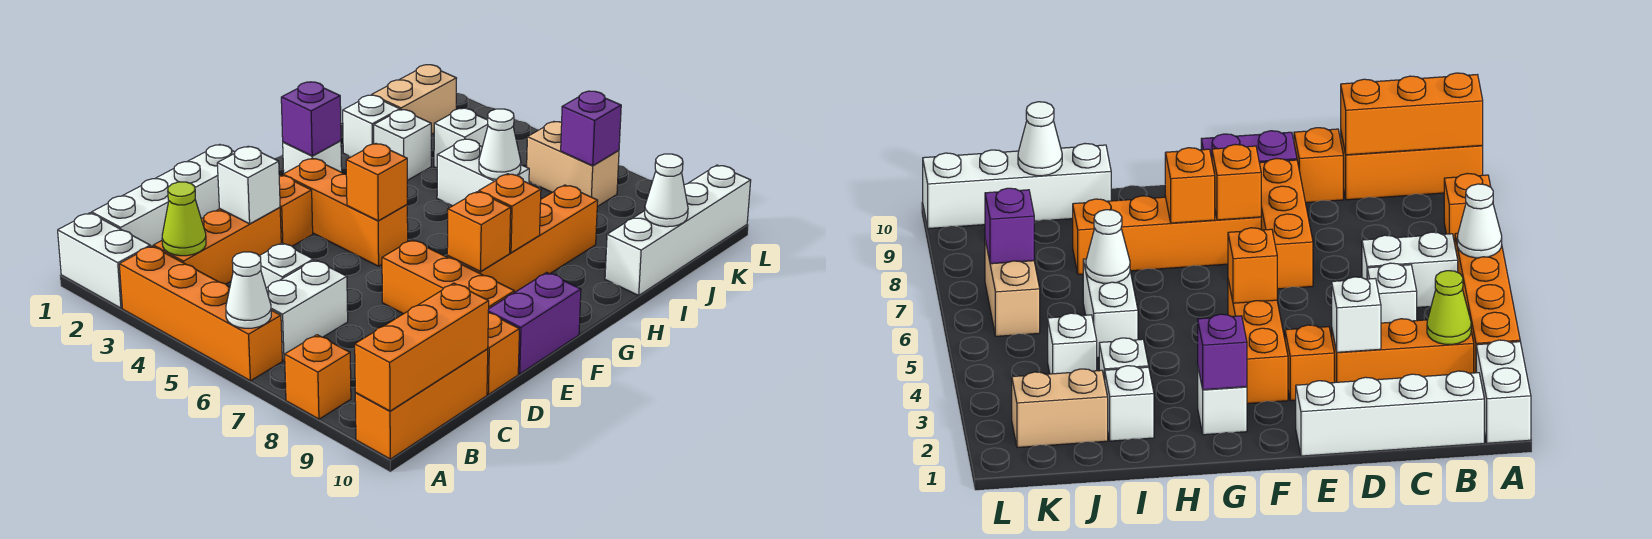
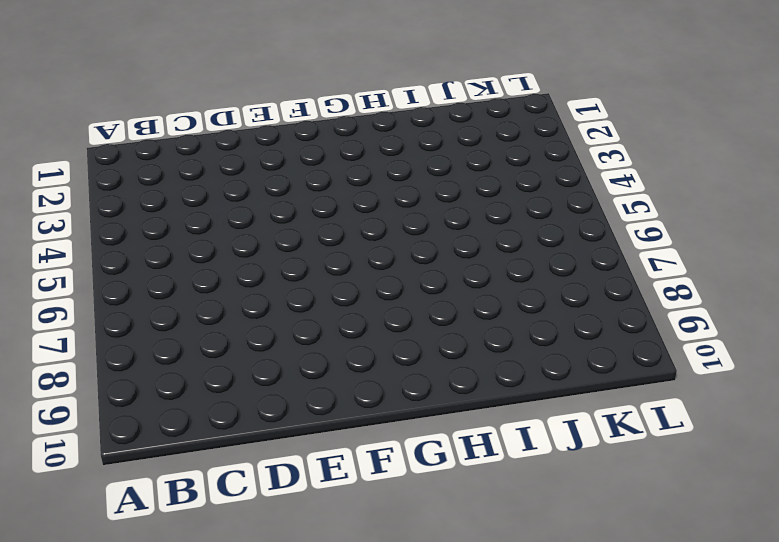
none -> white 1x2 brick [58,213,150,308]
none -> orange 1x4 brick [119,246,282,381]
none -> orange 1x1 brick [285,335,351,419]
none -> orange 1x3 brick [355,349,488,459]

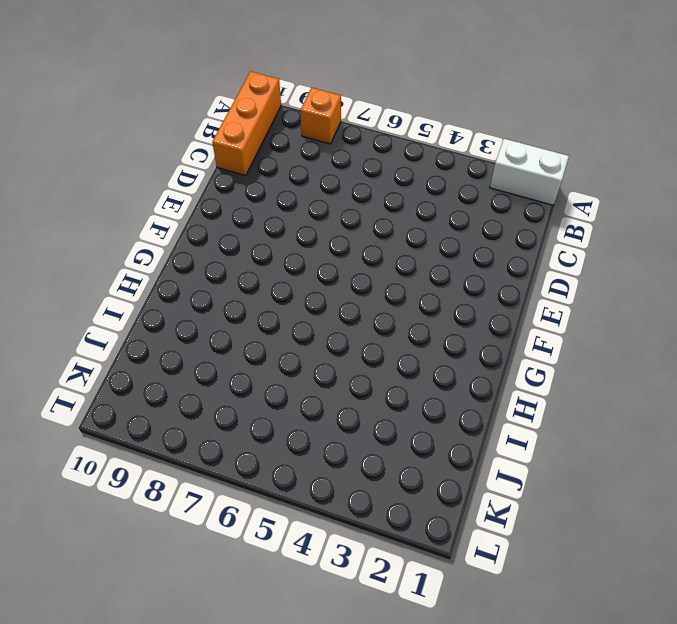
none -> orange 1x4 brick [119,246,282,381]
none -> white 1x4 brick [92,144,235,246]
none -> orange 1x3 brick [153,207,281,284]
none -> white 1x2 brick [266,260,348,360]

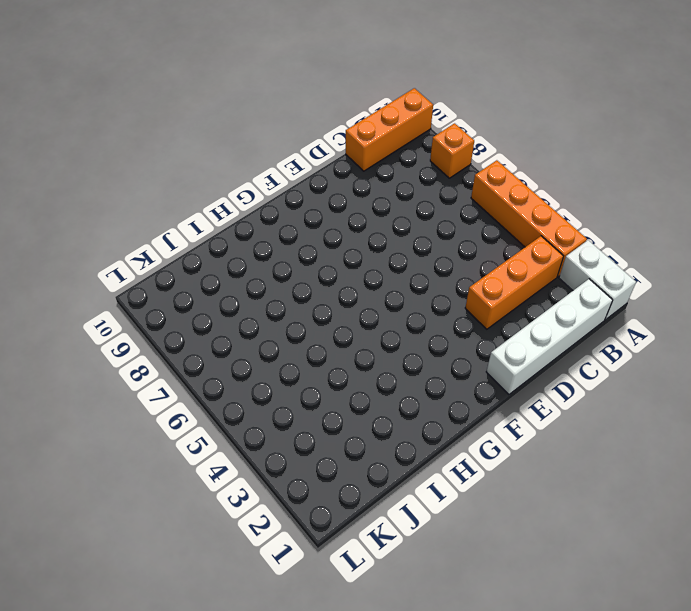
none -> white 1x2 brick [266,260,348,360]
none -> white 1x1 brick [260,243,313,288]
none -> orange 1x1 brick [487,313,519,395]
none -> orange 1x1 brick [279,175,313,246]

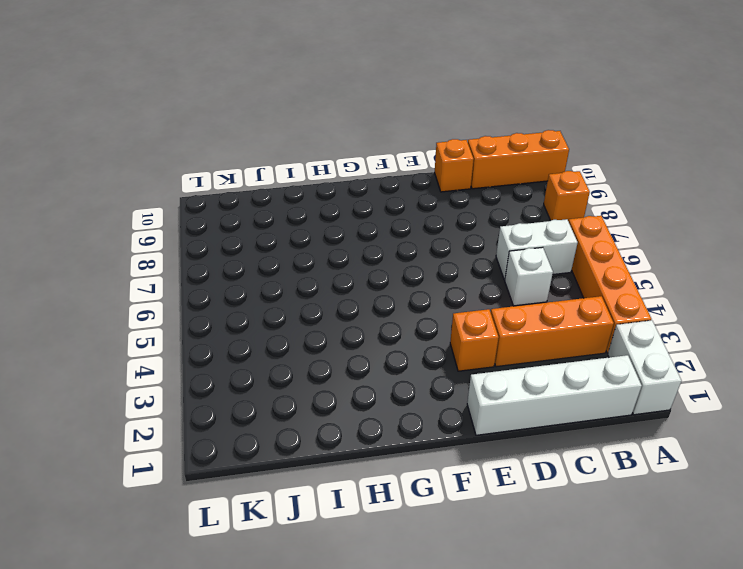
none -> orange 1x3 brick [382,240,514,314]
none -> purple 1x2 brick [488,272,581,374]
none -> orange 1x3 brick [283,158,408,266]
none -> orange 1x4 brick [447,185,598,292]

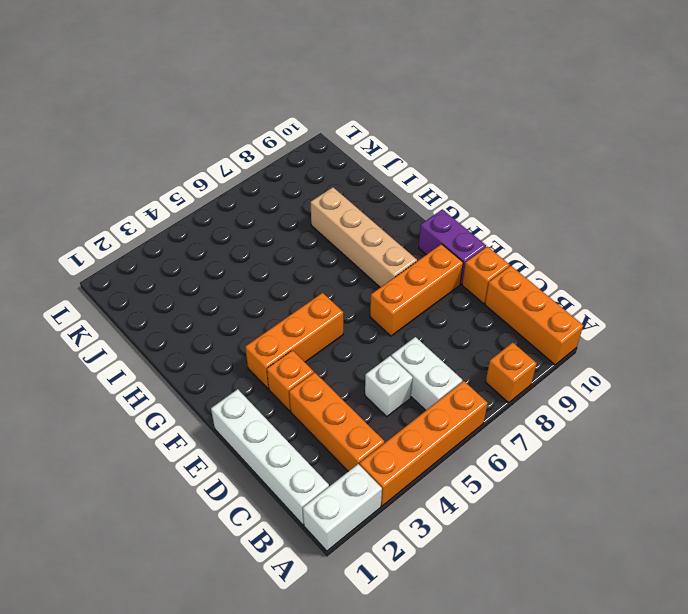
tan 1x4 brick [310,187,417,287] -> orange 1x4 brick [447,185,598,292]
none -> white 1x1 brick [283,141,342,173]
none -> white 1x1 brick [343,95,400,157]
none -> white 1x1 brick [374,110,431,180]
none -> white 1x2 brick [437,139,529,206]

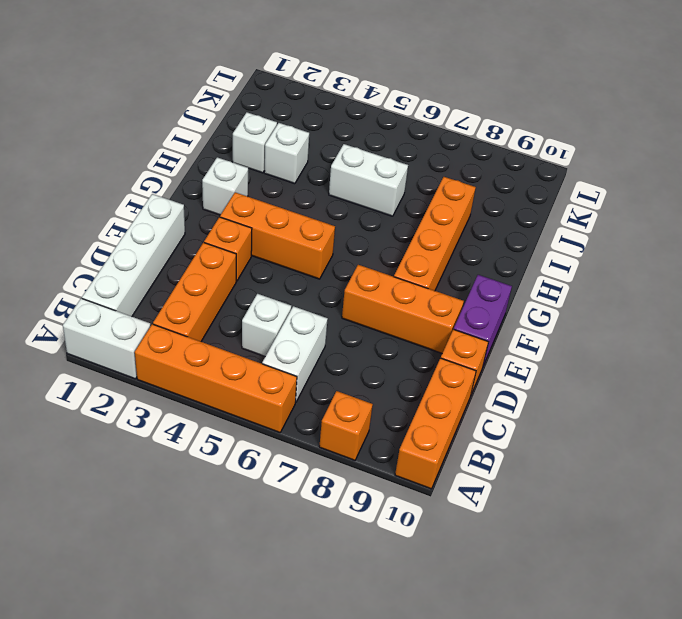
none -> white 1x4 brick [605,165,751,295]
none -> tan 1x2 brick [372,65,456,134]
none -> white 1x1 brick [434,108,488,168]
none -> tan 1x2 brick [527,122,619,207]

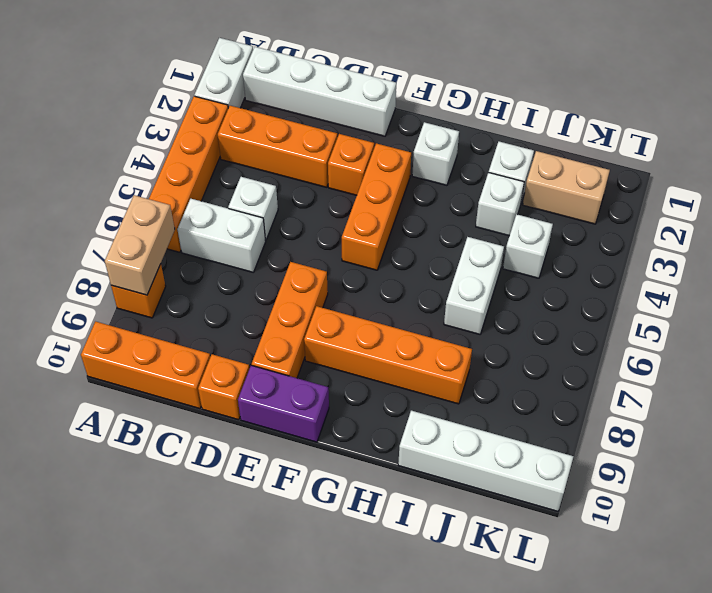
tan 1x2 brick [105,195,175,295] -> tan 1x2 brick moved to [527,122,619,207]
none -> white 1x1 cone [226,252,271,328]
none -> orange 1x3 brick [355,283,489,411]
none -> lime 1x1 cone [162,182,206,256]
none -> white 1x1 brick [217,146,280,224]

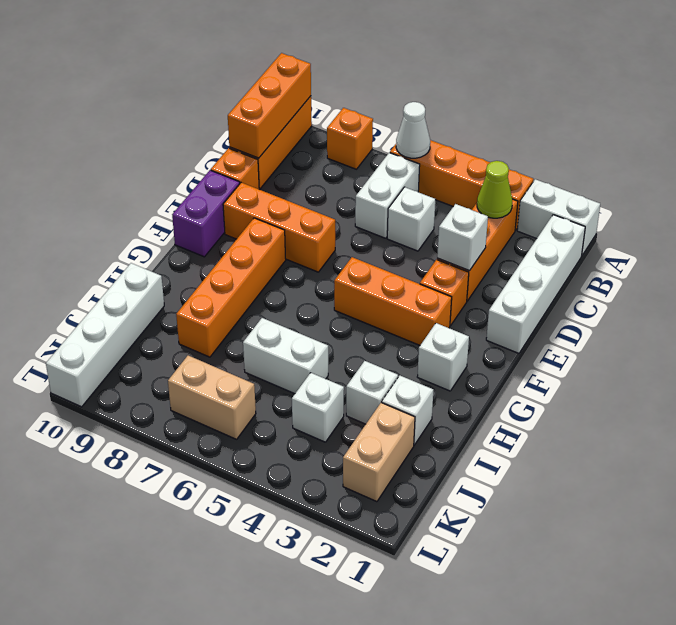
none -> orange 1x1 brick [346,144,407,221]
none -> orange 1x1 brick [447,192,511,272]
none -> purple 1x1 brick [281,82,341,156]
none -> orange 1x1 brick [479,174,541,253]

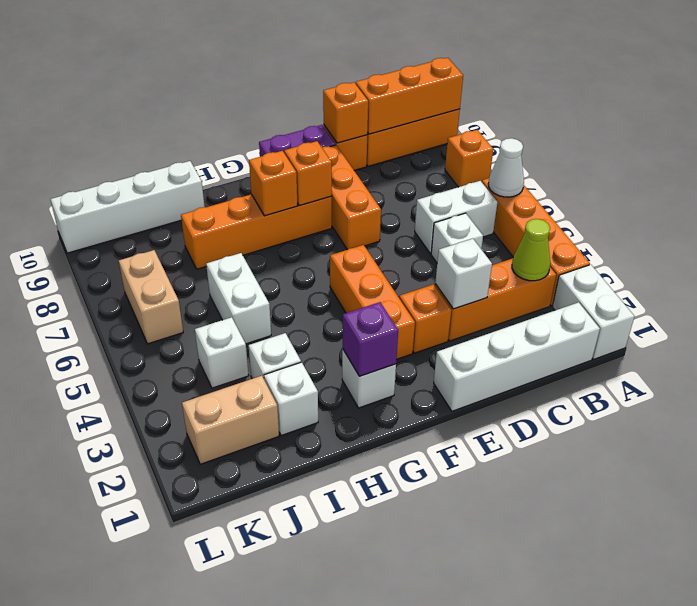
orange 1x1 brick [323,82,368,143] -> orange 1x1 brick moved to [346,144,407,221]
none -> white 1x1 cone [479,109,521,180]
none -> white 1x1 cone [645,154,688,227]
none -> purple 1x1 brick [561,91,621,166]

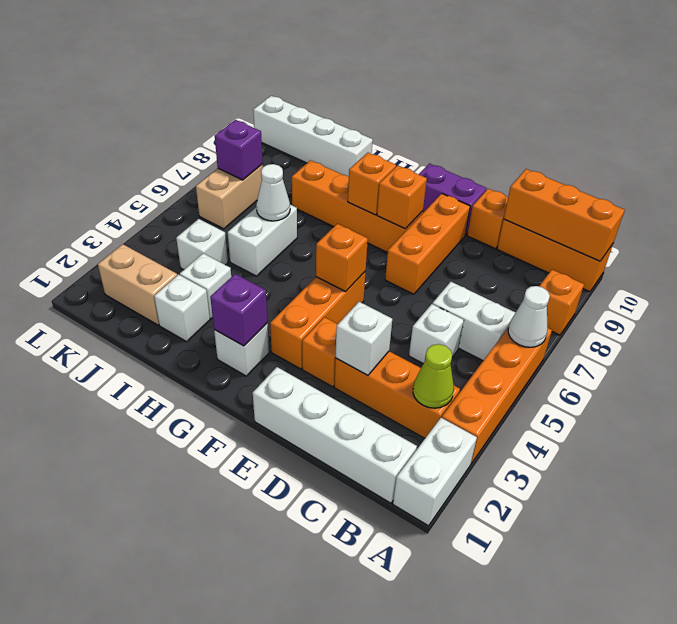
none -> white 1x1 cone [645,154,688,227]

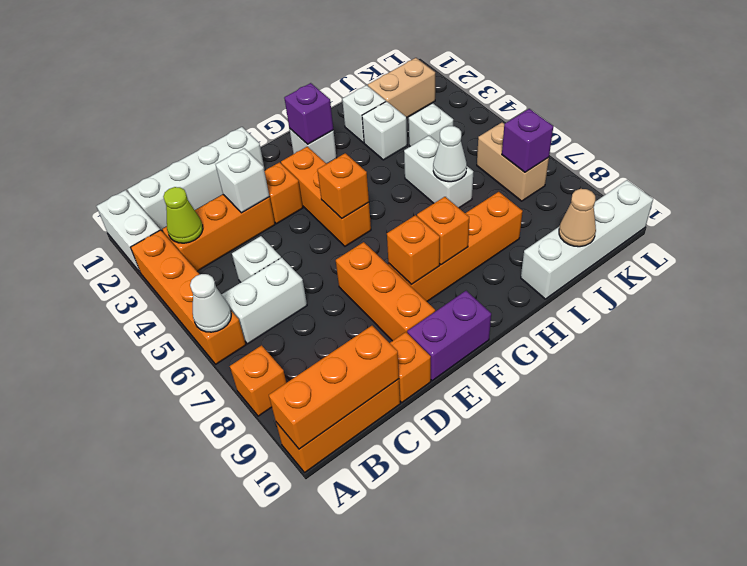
tan 1x1 cone [559,189,596,247] -> white 1x1 cone [645,154,688,227]

